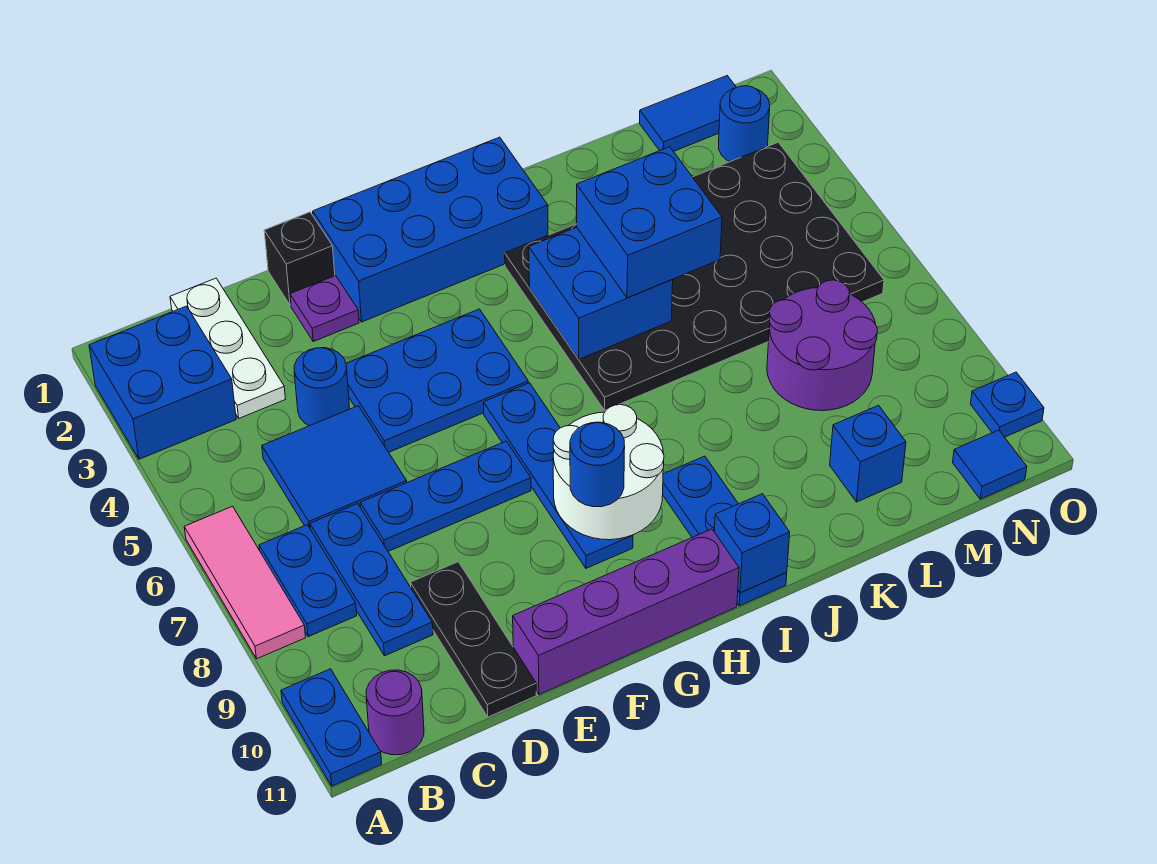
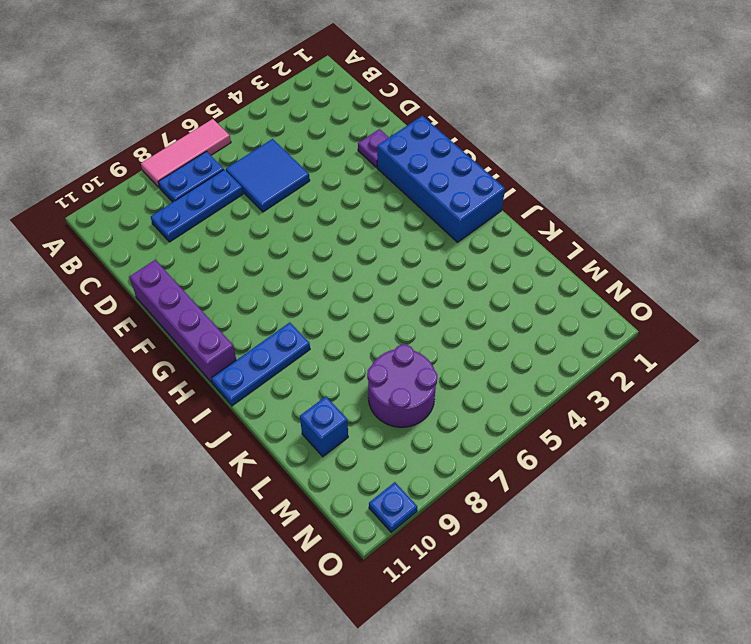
none -> blue 2x2 brick [89,306,236,459]
none -> blue 1x2 plate [281,669,382,786]
none -> purple 1x1 round brick [366,670,424,755]
none -> white 1x3 plate [170,278,285,418]

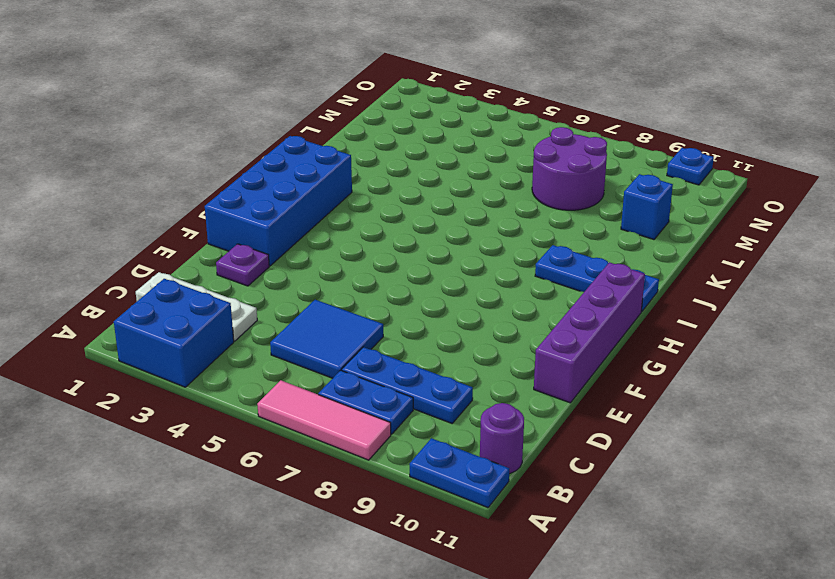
none -> blue 1x1 round brick [294,348,349,426]
none -> blue 1x3 plate [360,441,531,551]
none -> black 1x3 plate [410,562,536,717]
none -> black 1x1 brick [264,212,335,305]

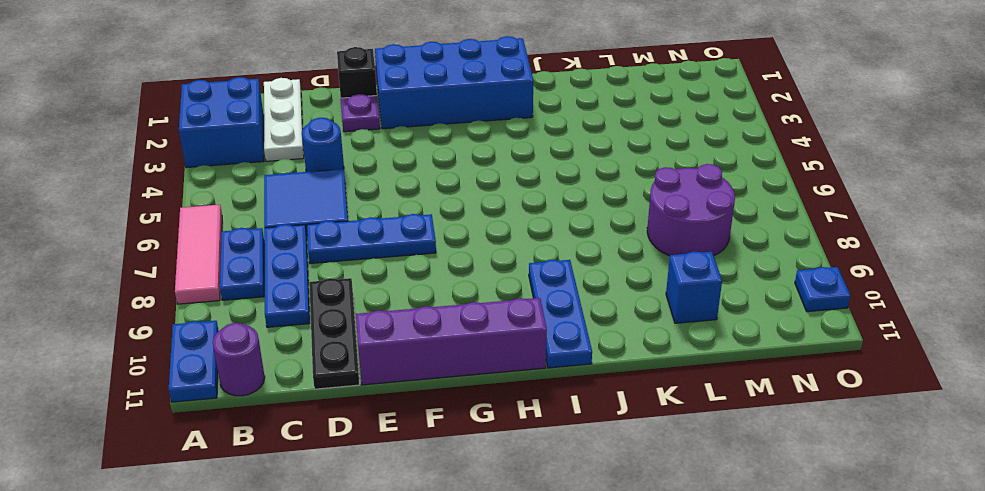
none -> blue 2x3 plate [346,309,528,452]
none -> blue 1x4 plate [483,383,633,568]
none -> black 4x6 plate [505,142,884,410]
none -> blue 1x2 tile [640,76,737,151]

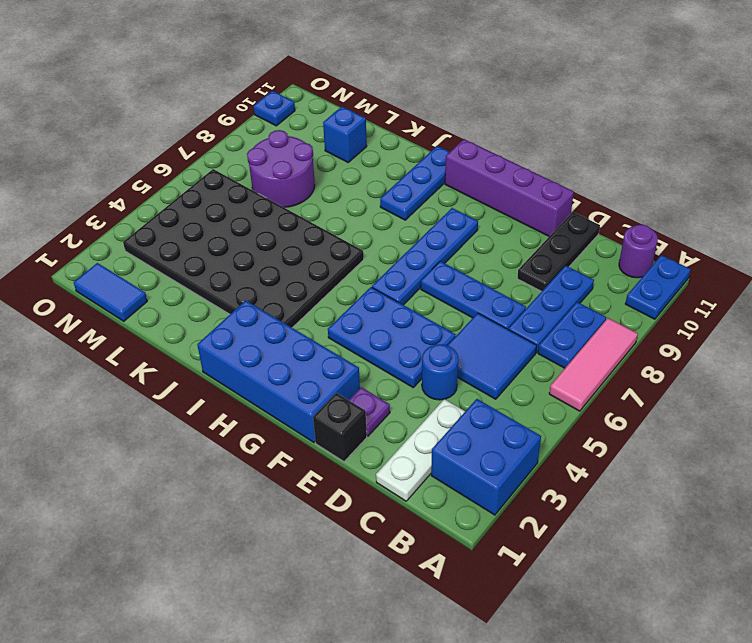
none -> blue 1x1 round brick [719,86,770,162]
none -> blue 1x1 tile [953,430,1027,499]
none -> white 2x2 round brick [553,405,664,540]
none -> blue 2x2 brick [529,227,673,359]

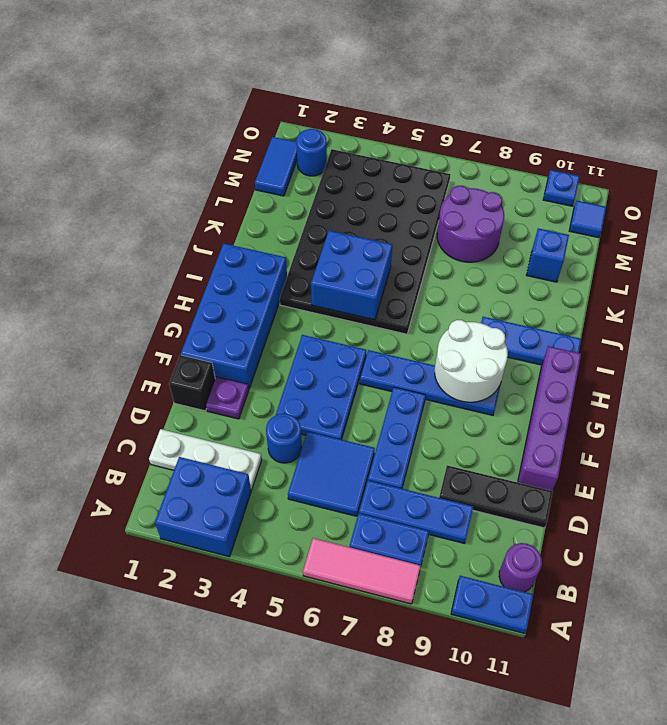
none -> blue 1x1 brick [714,494,790,593]
none -> blue 1x1 round brick [570,422,625,507]
none -> blue 2x2 brick [577,147,722,298]

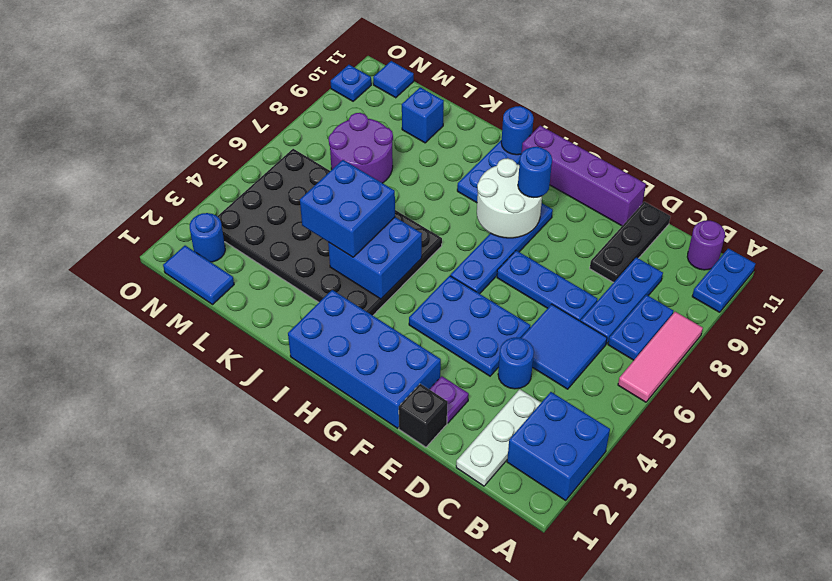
blue 1x1 round brick [501,106,534,155] -> blue 1x1 brick [714,494,790,593]

